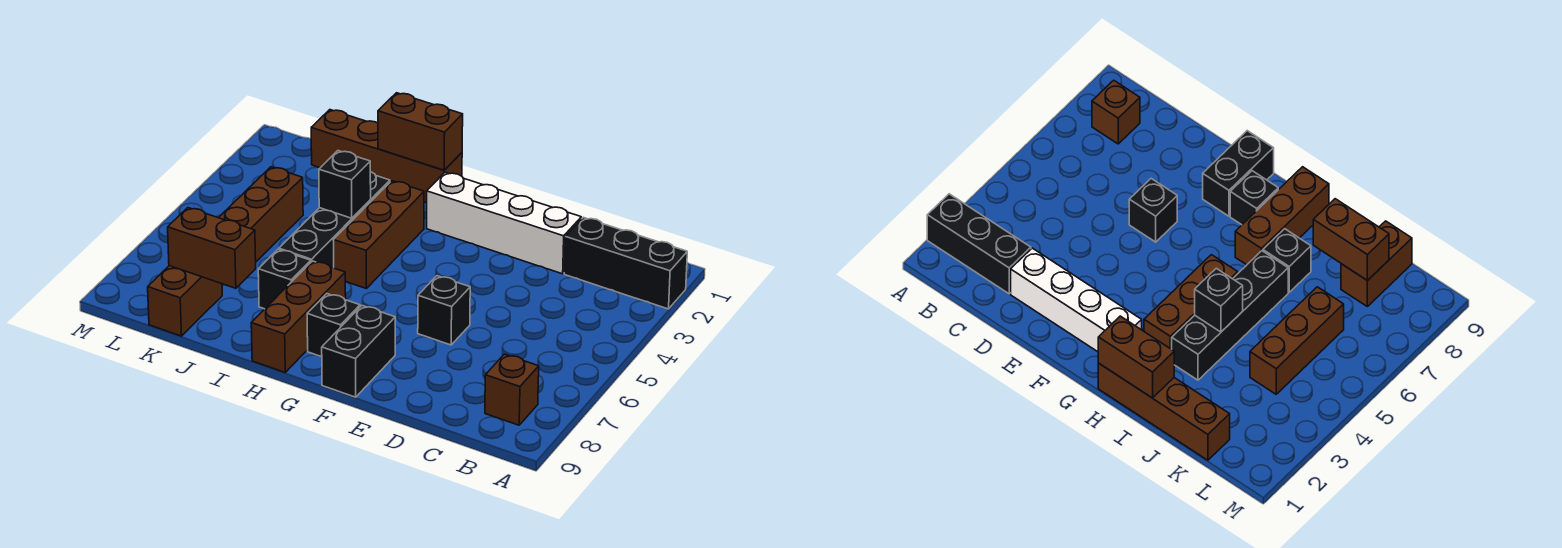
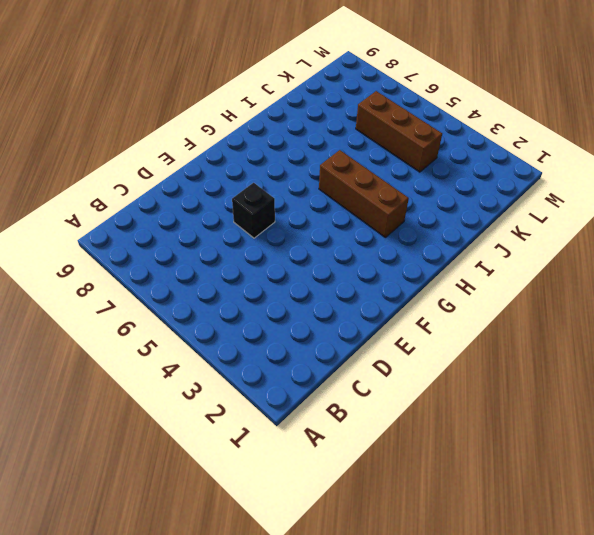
none -> black 1x3 brick [564,217,687,309]
none -> brown 1x1 brick [485,354,539,425]
none -> white 1x4 brick [427,172,581,274]

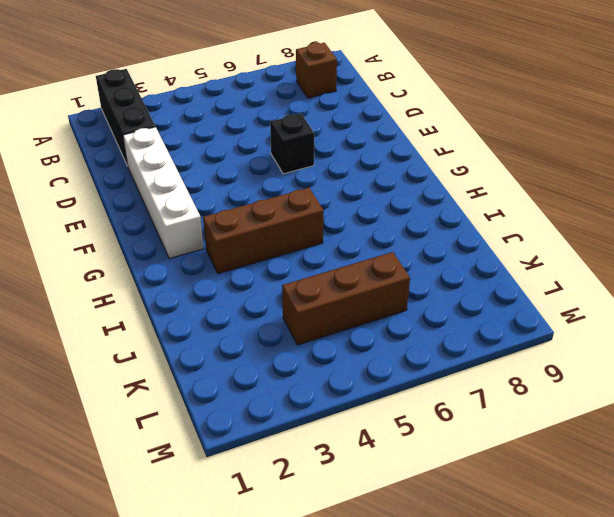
none -> black 1x2 brick [322,306,395,397]
none -> black 1x1 brick [307,294,360,357]
none -> brown 1x4 brick [311,110,462,203]

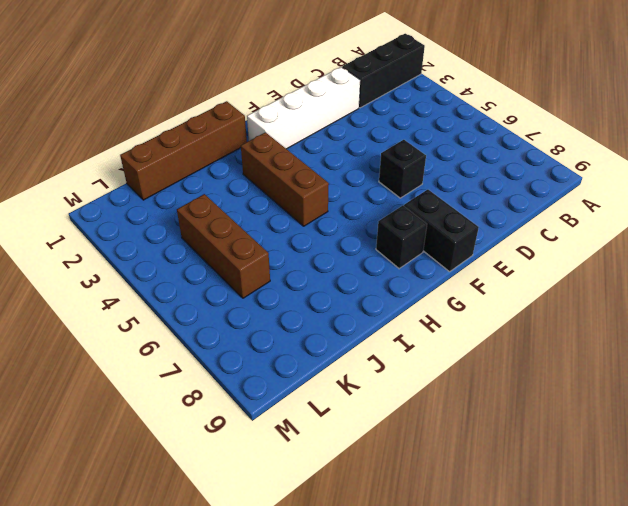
none -> brown 1x1 brick [485,354,539,425]
none -> brown 1x3 brick [251,261,346,372]
none -> black 1x4 brick [279,172,390,268]

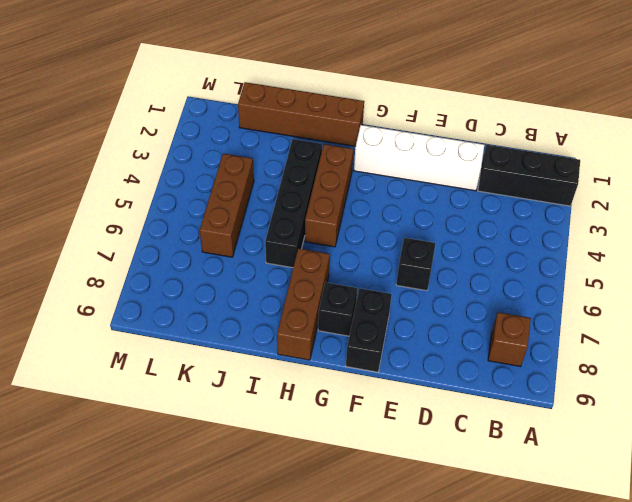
none -> black 1x1 brick [258,249,311,309]
none -> brown 1x2 brick [148,266,222,336]
none -> brown 1x2 brick [378,93,463,170]

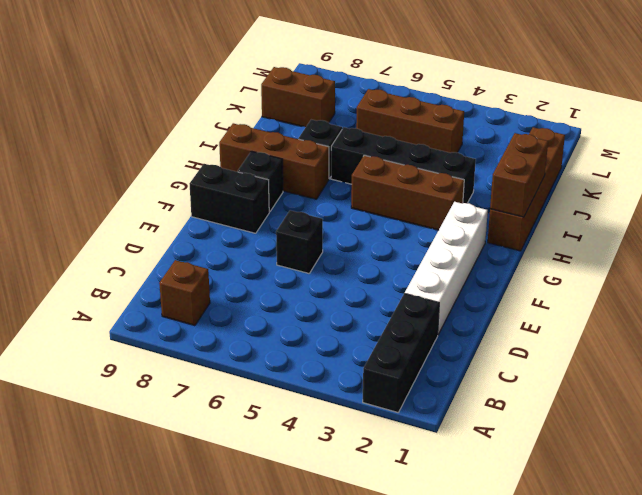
none -> black 1x1 brick [319,151,371,218]
none -> brown 1x2 brick [168,208,256,288]

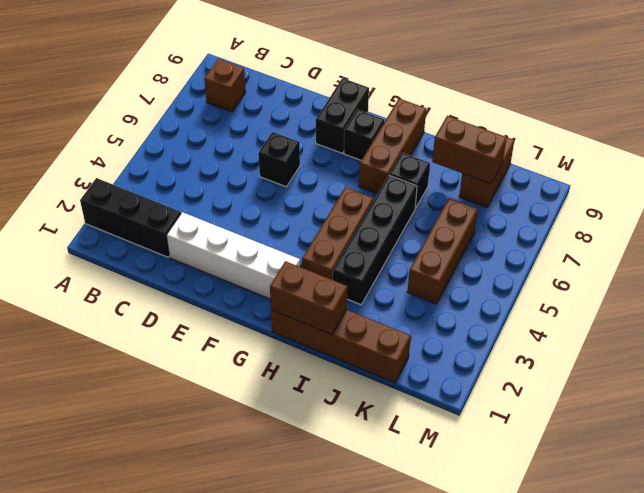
none -> black 1x1 brick [319,151,371,218]

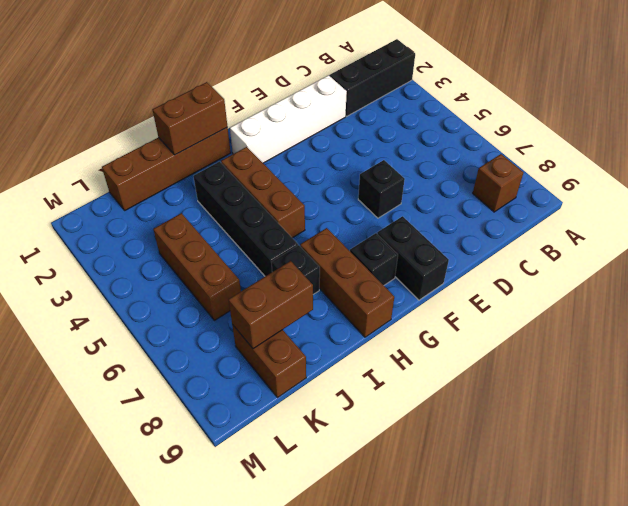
none -> black 1x1 brick [319,151,371,218]

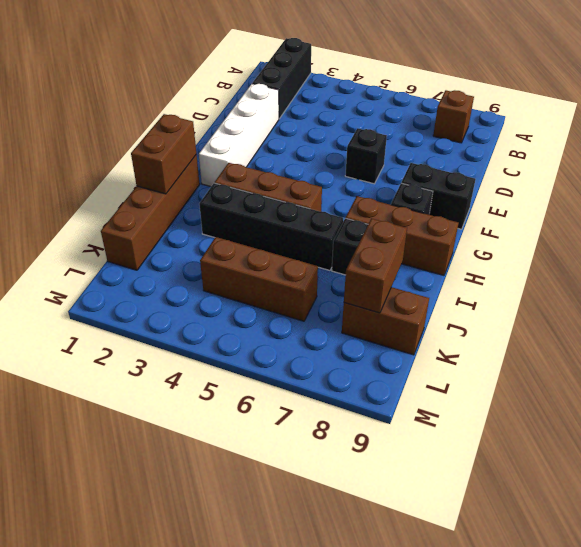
none -> black 1x1 brick [319,151,371,218]

